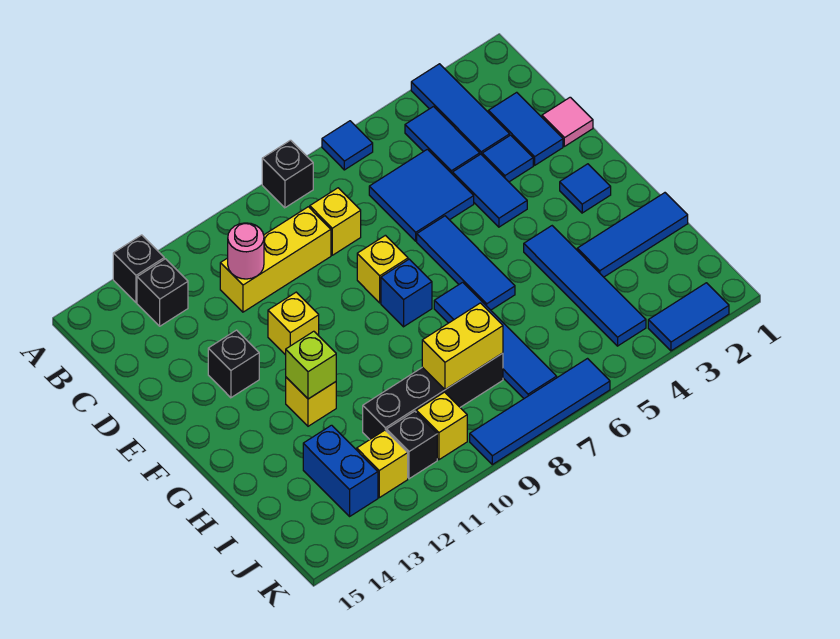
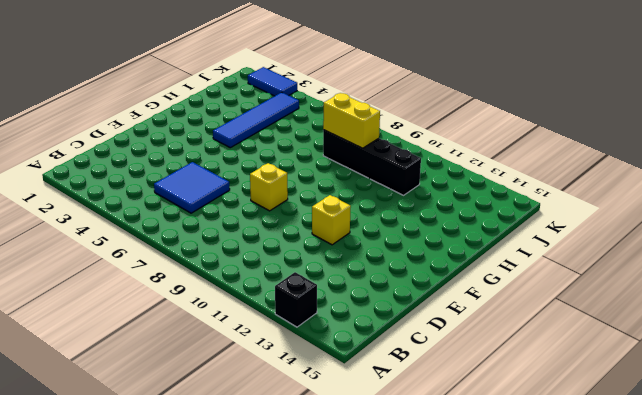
none -> blue 1x3 tile [411,64,510,155]
none -> blue 1x1 tile [322,121,373,170]
none -> black 1x1 brick [262,140,313,208]
none -> blue 1x2 tile [405,107,480,174]

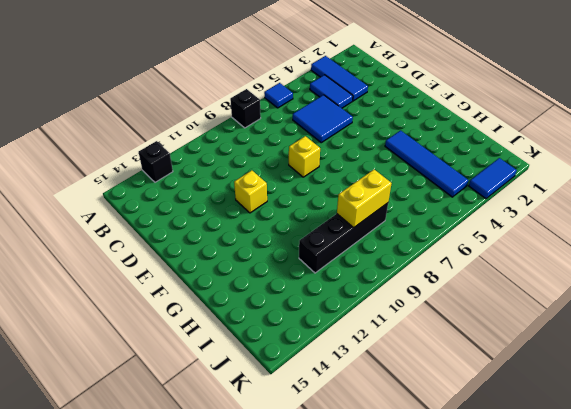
none -> black 1x1 brick [137,259,188,326]
none -> blue 1x2 tile [488,92,563,165]
none -> yellow 1x1 brick [310,188,361,255]
none -> yellow 1x3 brick [220,207,331,312]

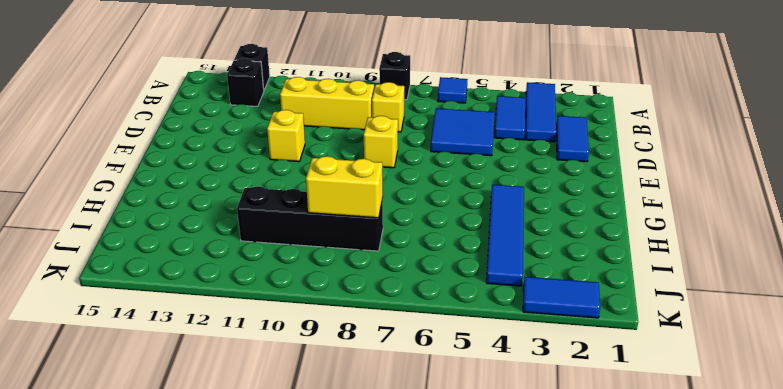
none -> pink 1x1 tile [542,97,593,146]
none -> blue 1x1 tile [482,135,533,182]
none -> blue 1x2 tile [453,154,527,227]
none -> blue 1x3 tile [417,216,515,310]

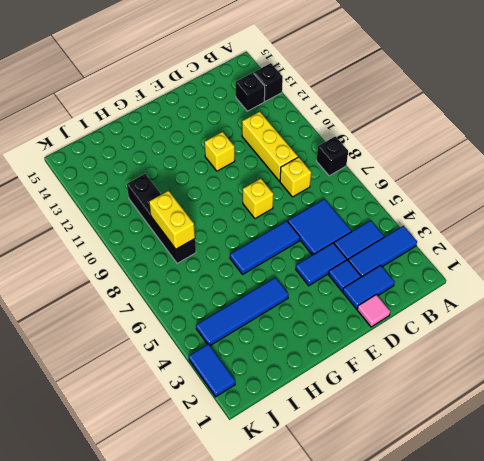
none -> blue 1x1 tile [322,121,373,170]
none -> black 1x1 brick [208,330,259,398]
none -> blue 1x1 tile [560,164,611,213]
none -> blue 1x1 brick [381,259,432,327]

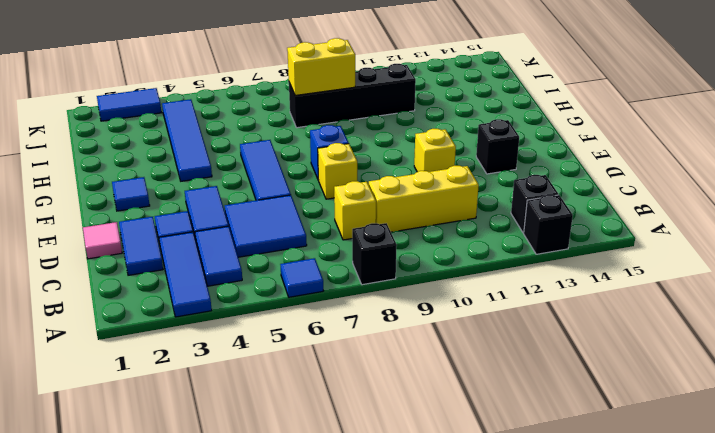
none -> blue 1x4 tile [434,282,557,398]
none -> yellow 1x1 brick [286,377,336,426]
none -> blue 1x3 tile [577,193,688,277]
none -> blue 1x2 brick [303,425,378,516]

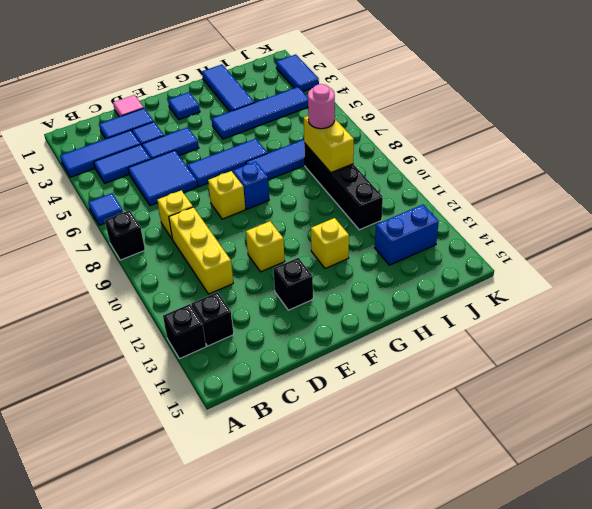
pink 1x1 round brick [308,84,335,129] -> pink 1x1 round brick moved to [228,223,264,279]
none -> yellow 1x1 brick [416,392,467,460]
none -> black 1x1 brick [386,411,437,479]
none -> yellow 1x1 brick [357,430,408,498]
none -> blue 1x4 tile [470,359,610,465]

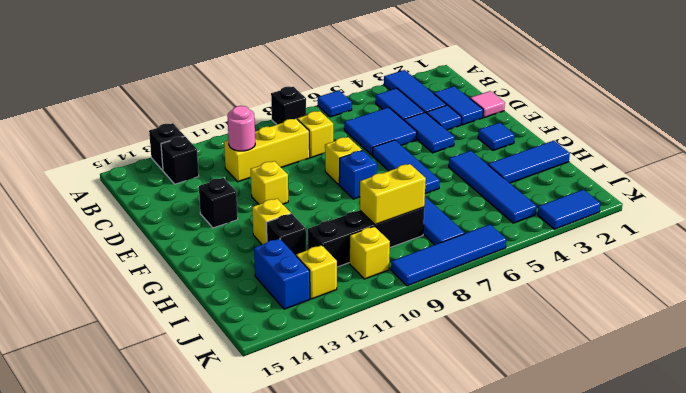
black 1x1 brick [266,214,306,255] -> black 1x1 brick moved to [386,411,437,479]
none -> lime 1x1 brick [286,331,336,399]

